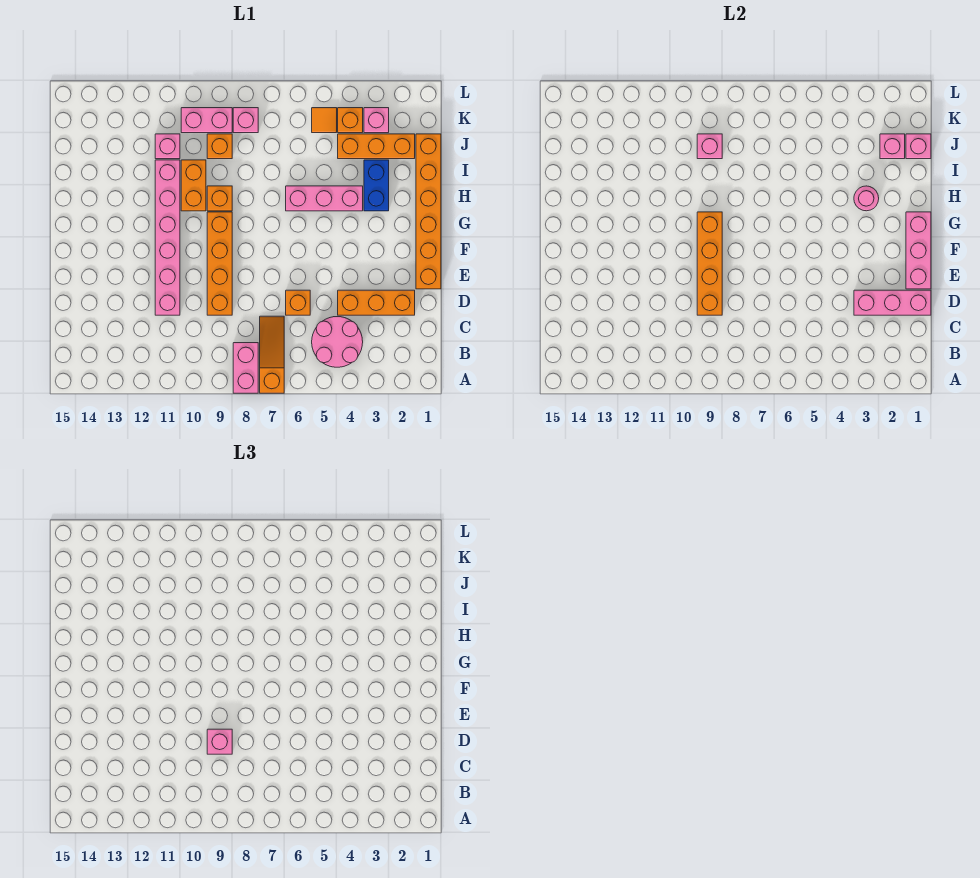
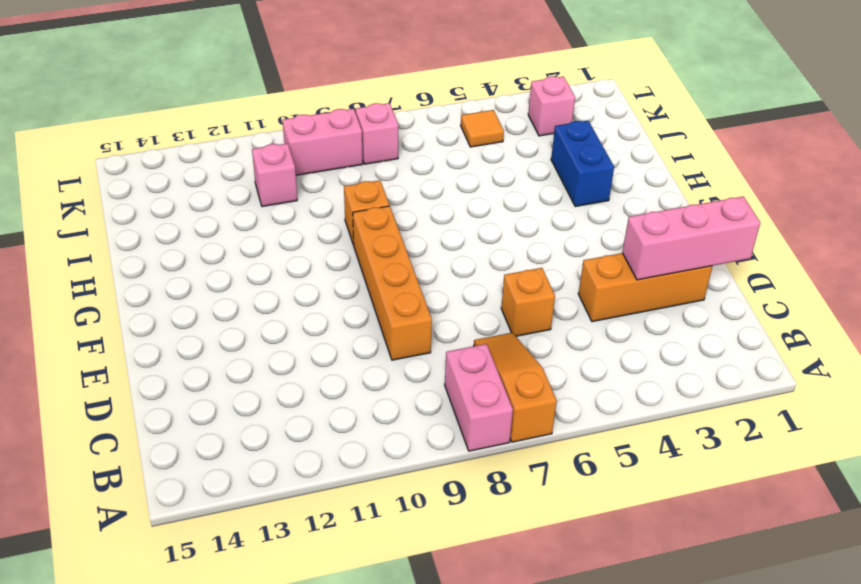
none -> pink 2x2 round brick [312,317,363,367]
none -> pink 1x6 brick [155,160,180,315]
none -> orange 1x6 brick [416,134,441,289]

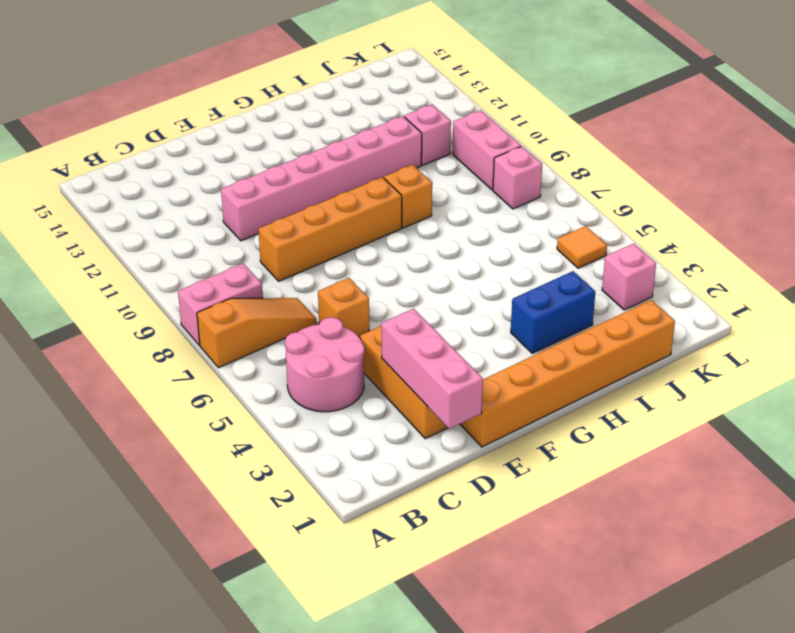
none -> pink 1x3 brick [286,186,363,211]
none -> orange 1x2 brick [181,160,206,211]
none -> orange 1x3 brick [338,134,415,159]

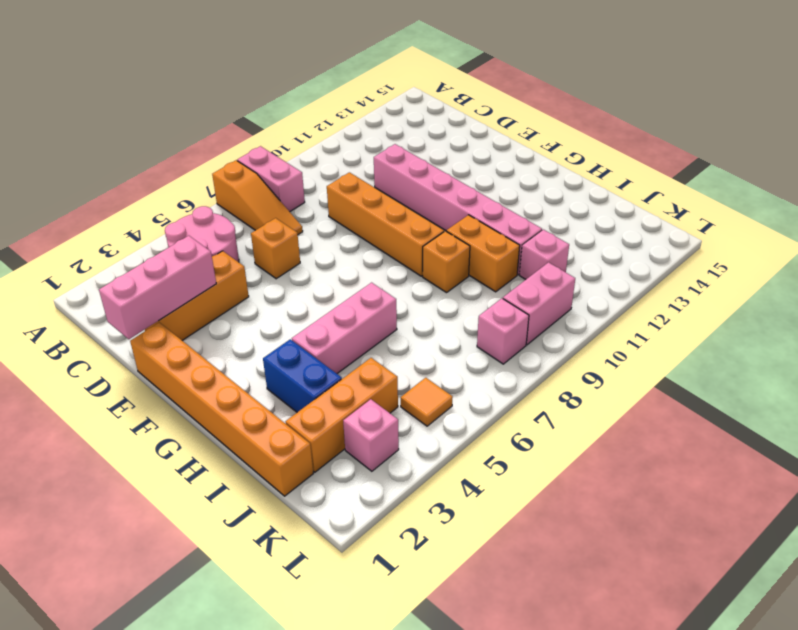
none -> orange 1x1 brick [207,134,232,159]
none -> orange 1x1 brick [338,108,363,133]
none -> orange 1x4 brick [697,212,722,315]

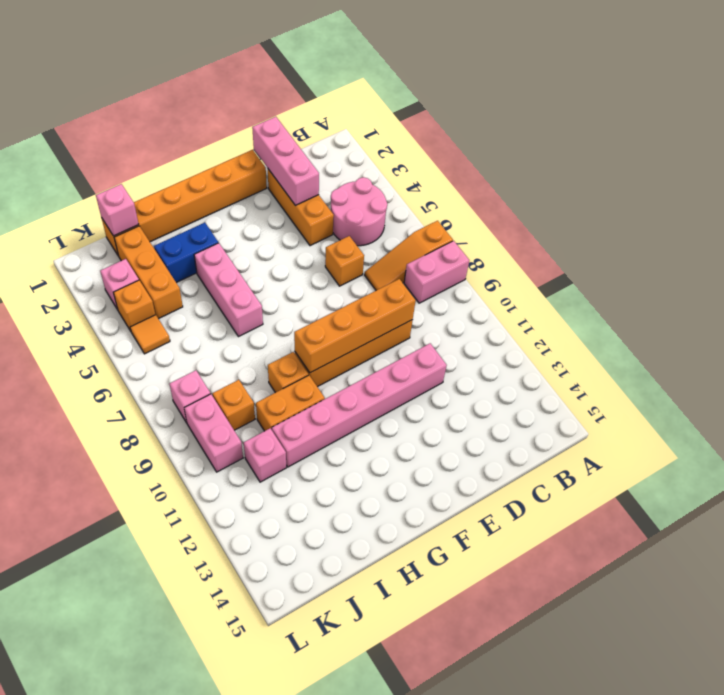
none -> pink 1x3 brick [906,212,931,289]
none -> pink 1x1 round brick [854,186,879,211]
none -> pink 1x1 brick [880,134,905,159]

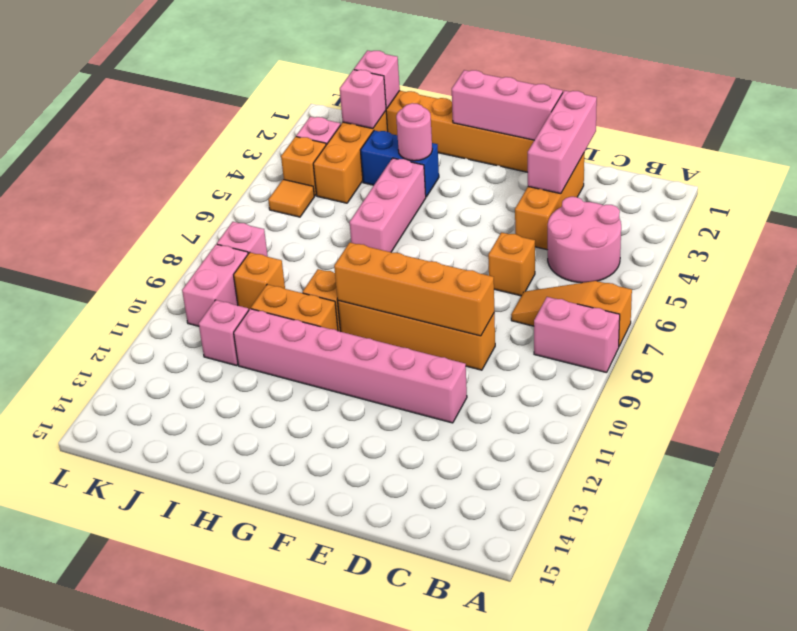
none -> pink 1x1 brick [697,134,722,159]
none -> pink 1x1 brick [207,729,232,754]

